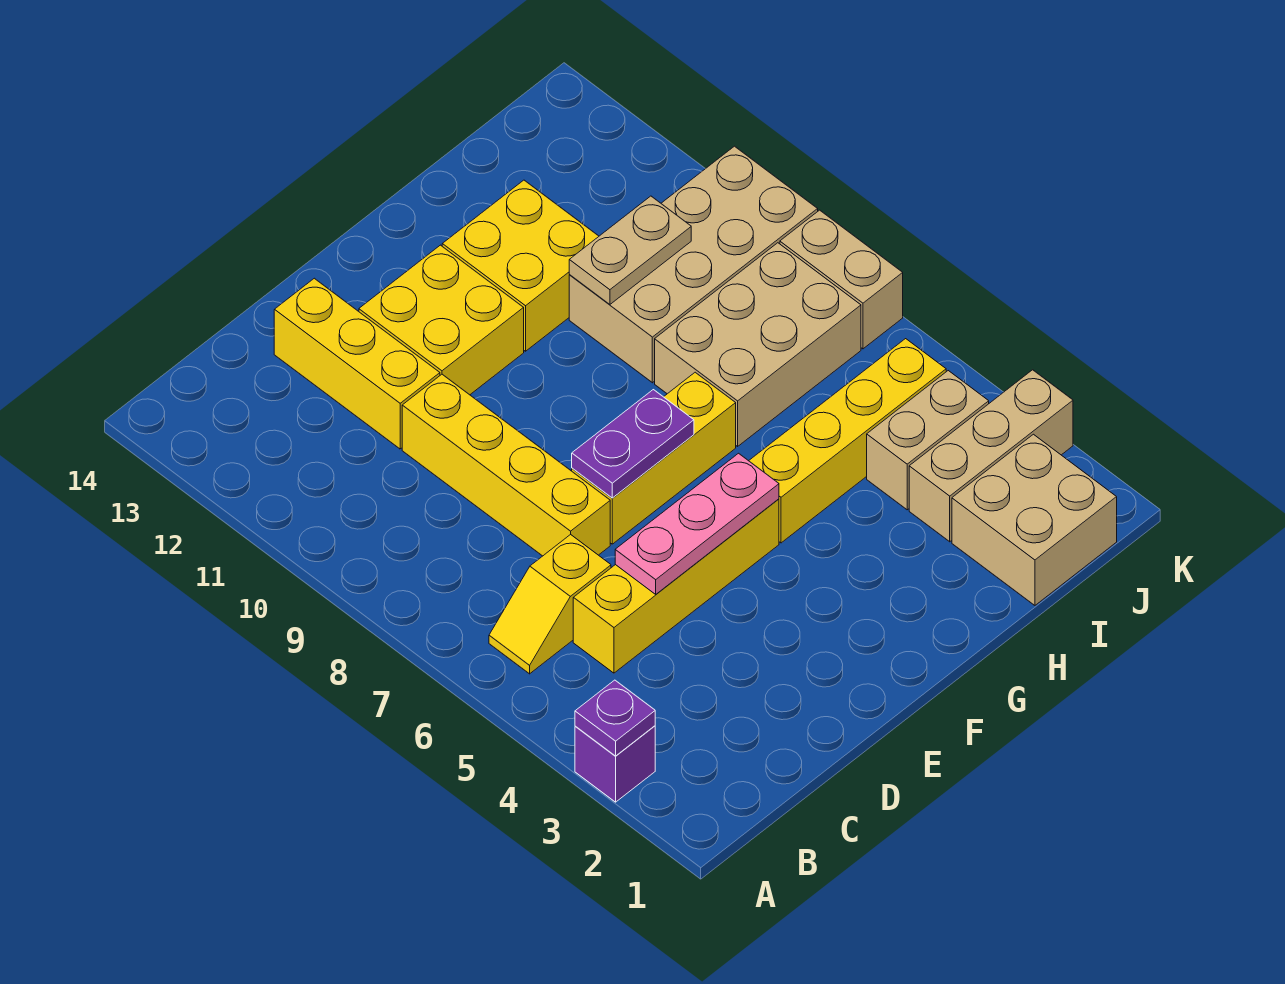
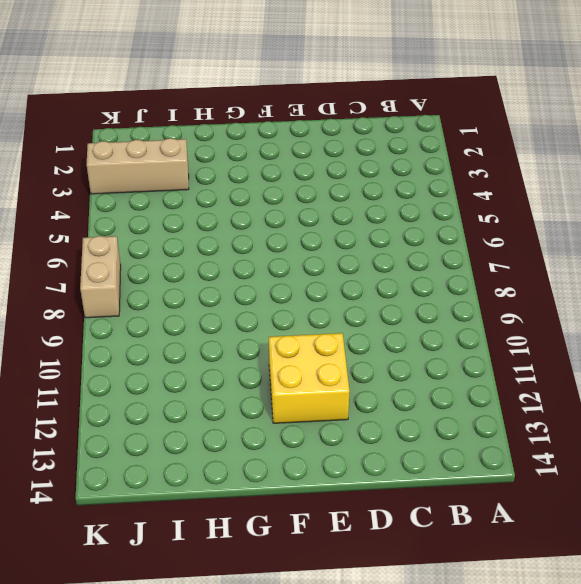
none -> purple 1x1 brick [575,726,655,802]
none -> yellow 1x2 slope [489,534,611,674]
none -> yellow 1x4 brick [573,499,779,673]

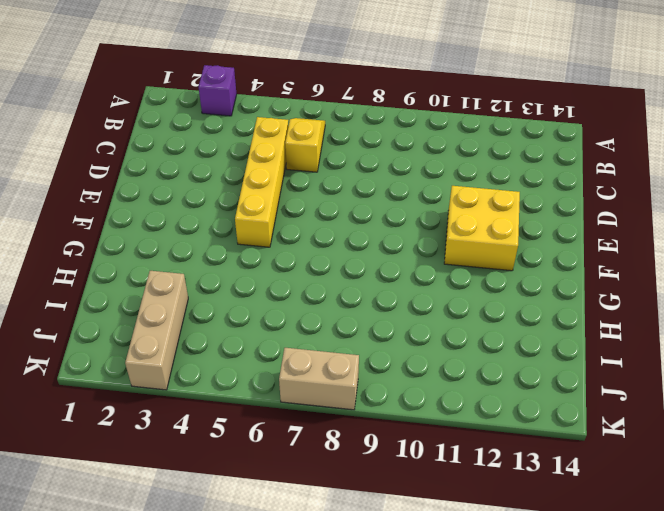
none -> yellow 1x4 brick [402,374,610,556]
none -> yellow 1x3 brick [274,278,440,449]
none -> yellow 1x3 brick [572,372,736,544]

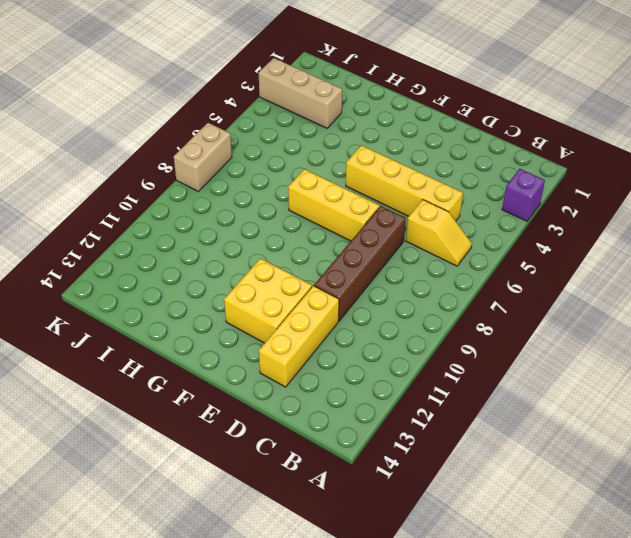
brown 1x4 brick [314,206,406,321] -> yellow 1x4 brick [402,374,610,556]
none -> yellow 1x4 brick [749,339,946,543]
none -> yellow 2x2 brick [442,180,599,351]
none -> tan 2x3 brick [655,243,861,446]

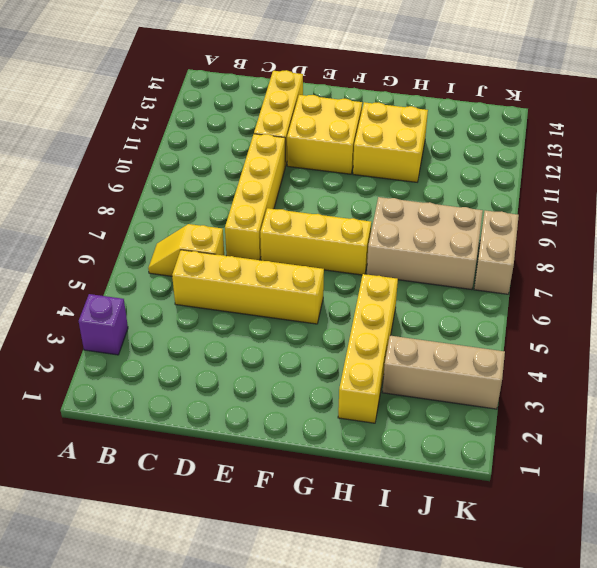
yellow 1x4 brick [338,274,398,423] -> yellow 1x4 brick turned to [749,339,946,543]
none -> tan 2x4 brick [569,146,818,383]
none -> tan 2x2 brick [952,434,1117,605]
none -> tan 1x2 brick [867,371,989,510]

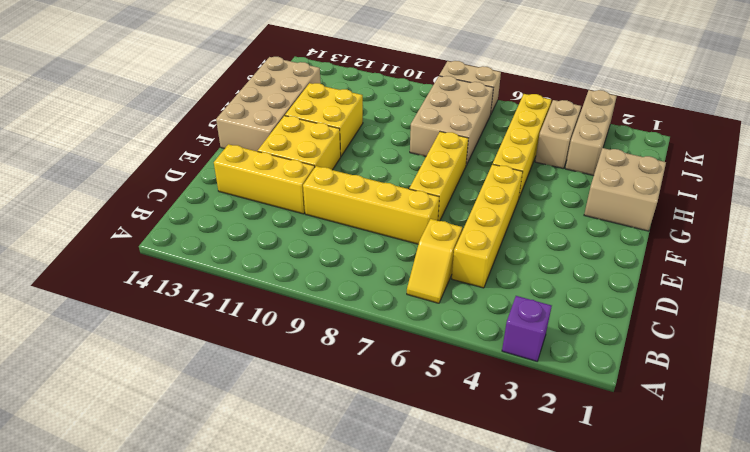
tan 2x4 brick [216,57,321,151] -> tan 2x4 brick moved to [569,146,818,383]
tan 2x2 brick [584,148,666,231] -> tan 2x2 brick moved to [952,434,1117,605]
none -> purple 1x1 plate [575,680,655,756]
none -> pink 1x3 plate [615,453,779,594]
none -> purple 1x2 plate [572,390,694,498]

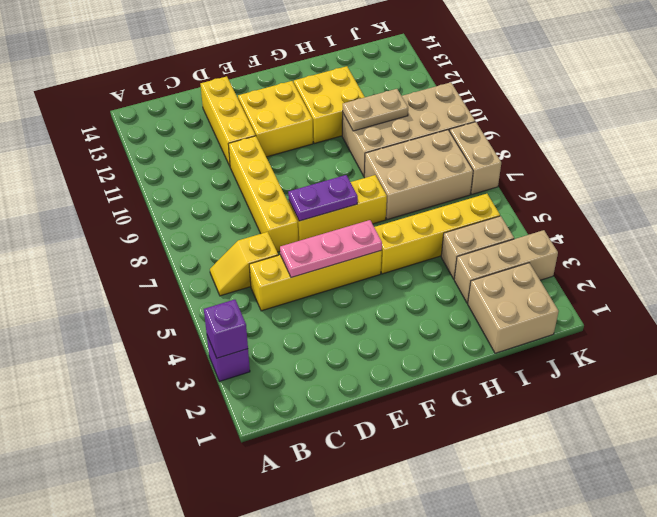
purple 1x1 brick [204,300,248,358] -> purple 1x1 plate [575,680,655,756]

